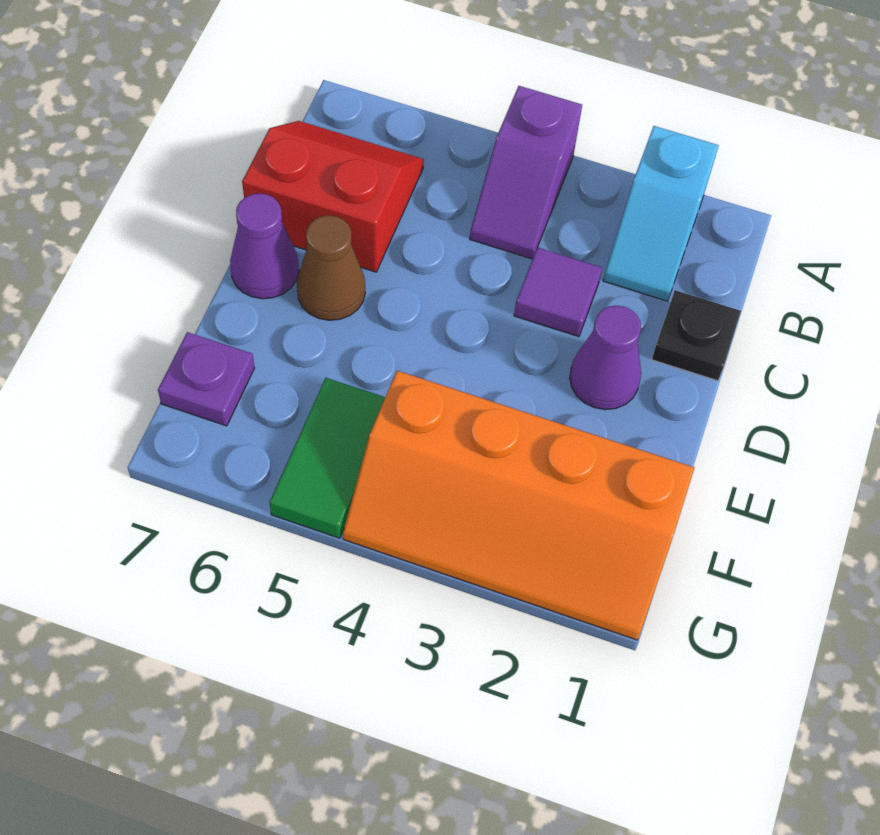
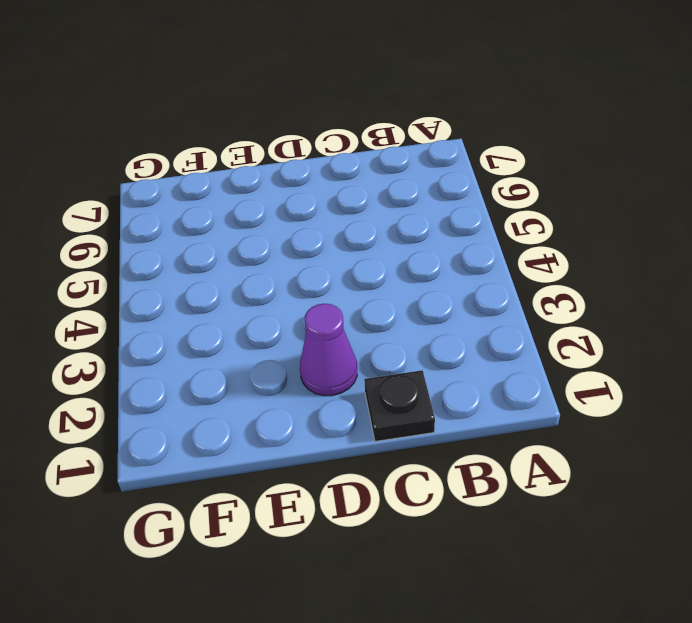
none -> cyan 1x2 slope [603,126,719,301]
none -> purple 1x2 slope [470,86,582,259]

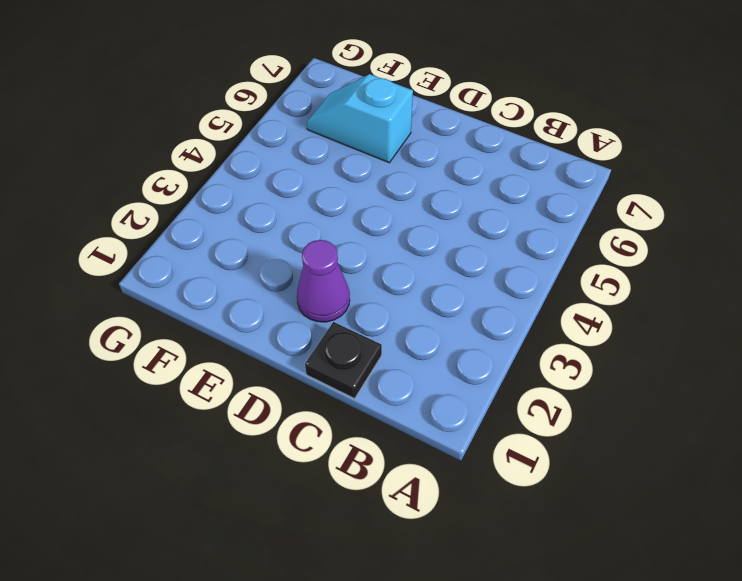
cyan 1x2 slope [307,74,413,163] -> cyan 1x2 slope moved to [603,126,719,301]
none -> purple 1x2 slope [470,86,582,259]
none -> red 2x2 slope [242,121,424,272]

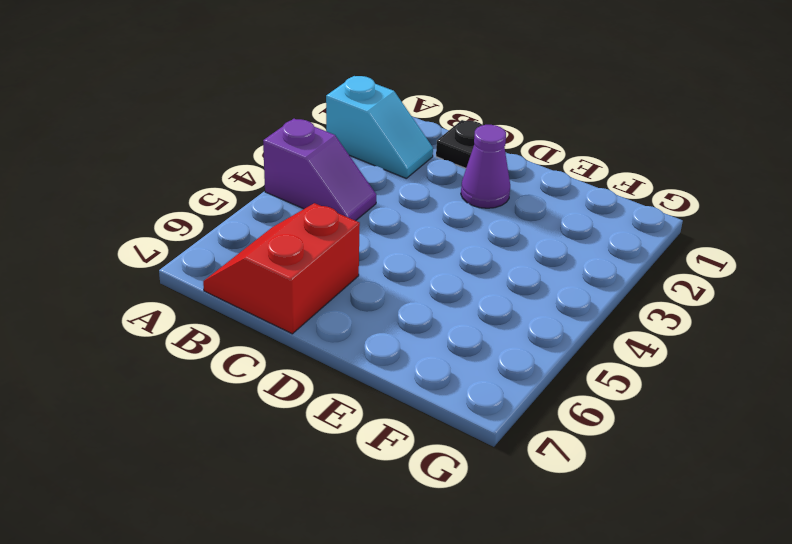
none -> purple 1x1 tile [514,247,602,337]
none -> brown 1x1 cone [297,215,365,320]

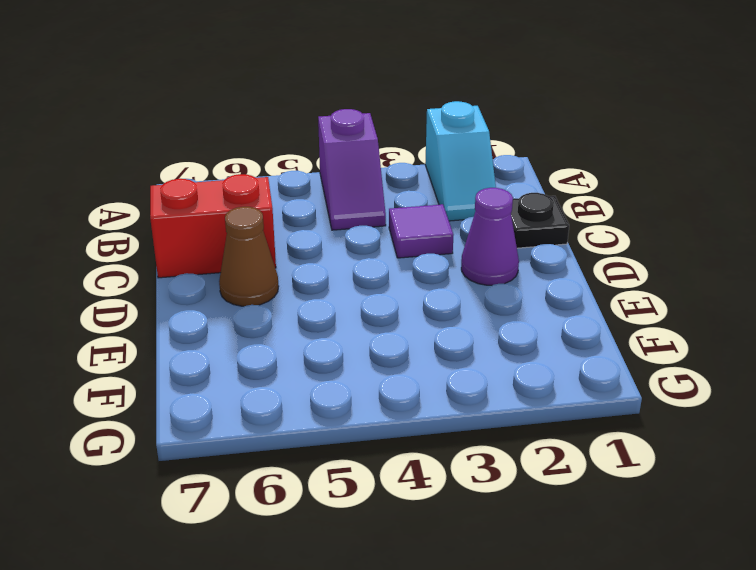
none -> purple 1x1 cone [230,193,299,299]
none -> orange 2x4 slope [343,371,694,640]

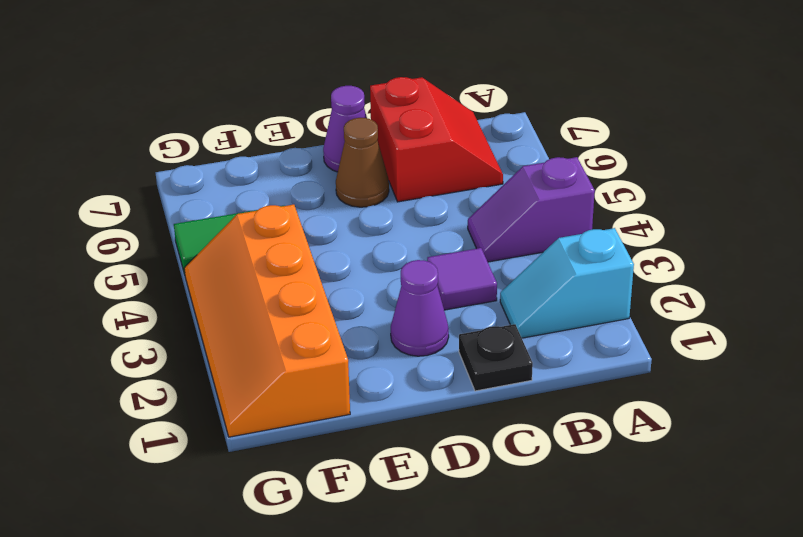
none -> purple 1x1 plate [158,332,254,426]

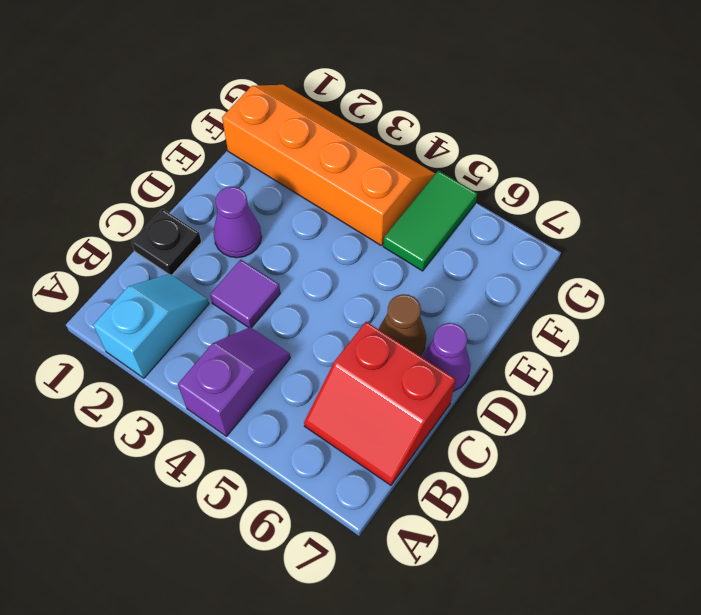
none -> purple 1x1 plate [158,332,254,426]

